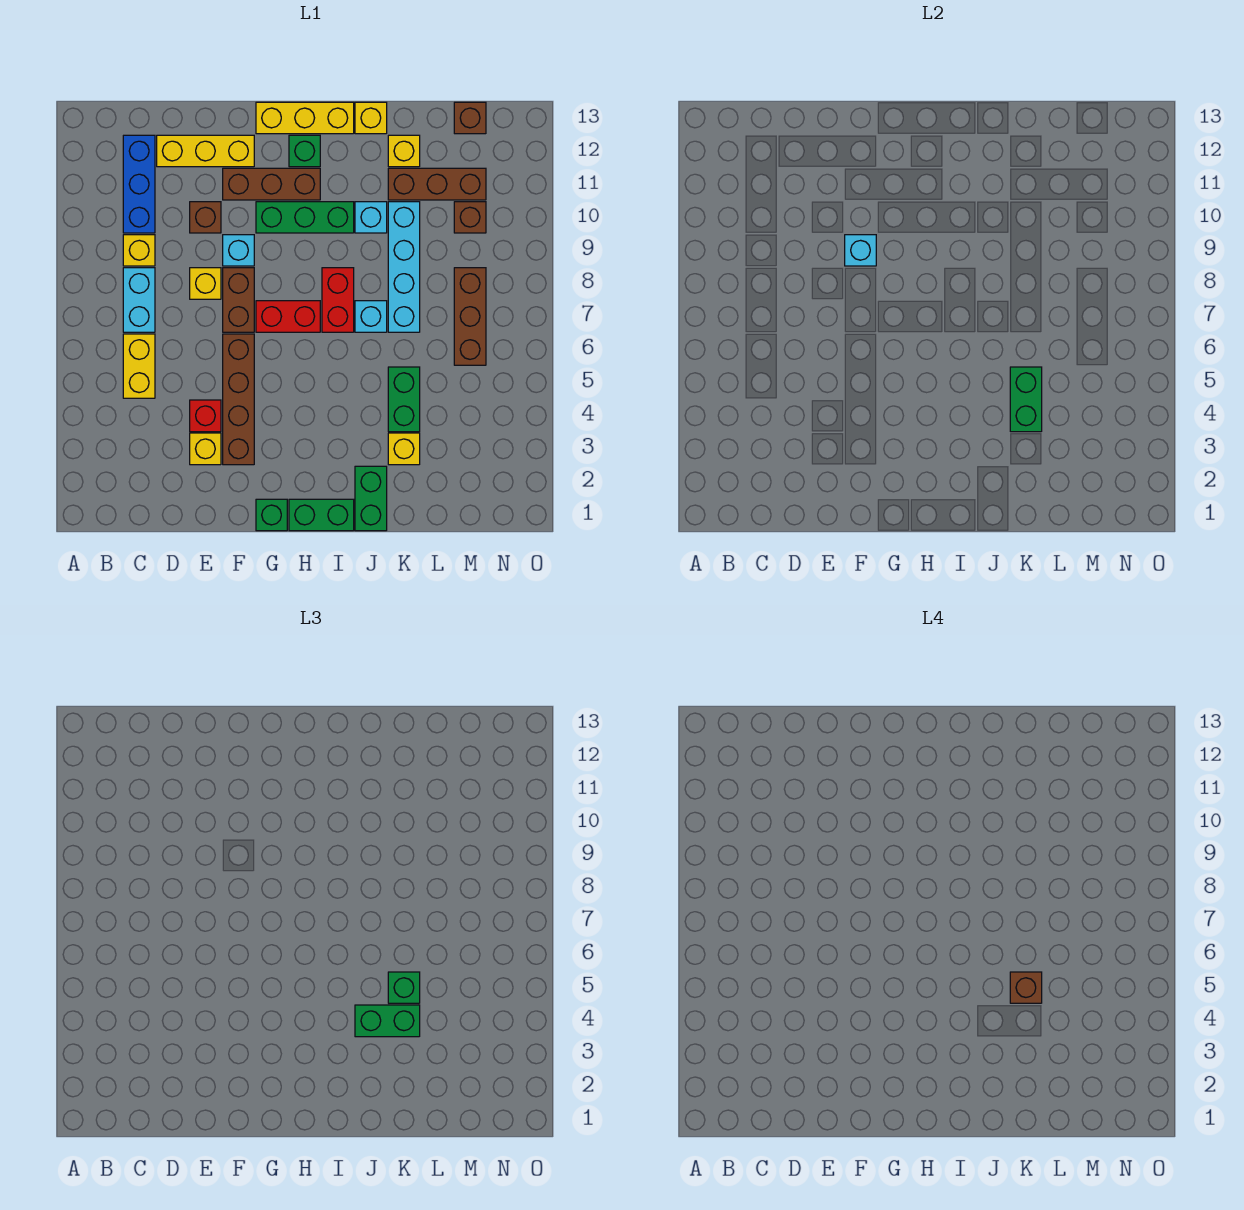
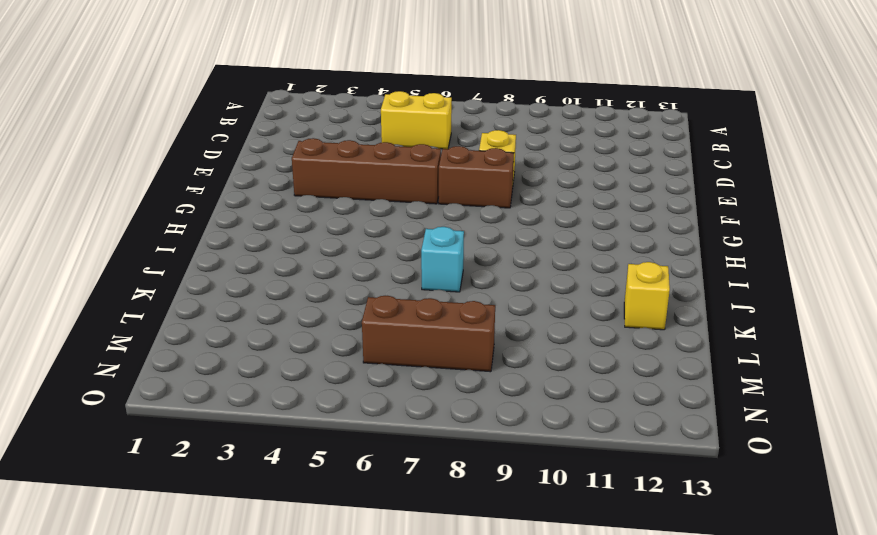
none -> cyan 1x2 brick [123,268,155,332]
none -> yellow 1x1 brick [123,235,155,266]
none -> blue 1x3 brick [123,135,155,233]
none -> yellow 1x3 brick [157,135,254,167]

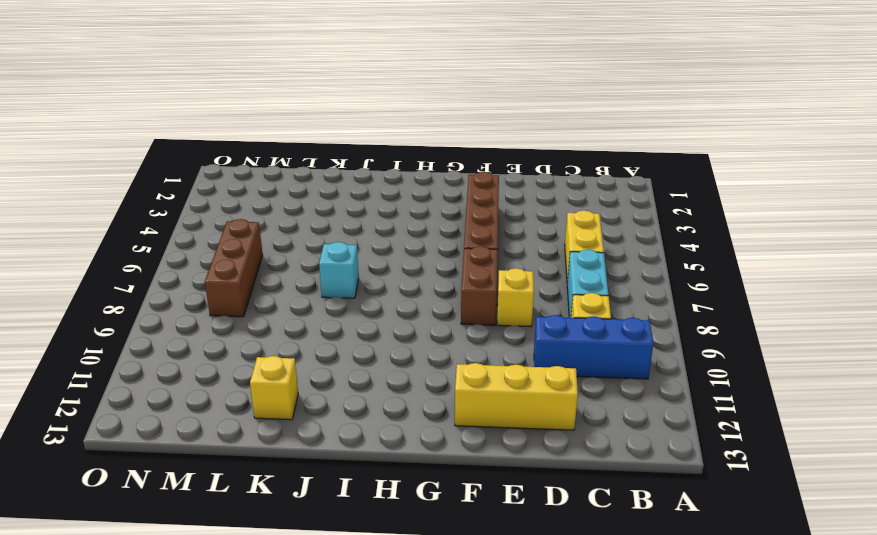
blue 1x3 brick [534,315,653,379] -> blue 1x3 brick turned to [123,135,155,233]
none -> yellow 1x1 brick [190,433,221,465]
none -> red 1x1 brick [190,400,221,432]
none -> brown 1x1 brick [190,202,221,233]
none -> cyan 1x1 brick [223,235,254,266]

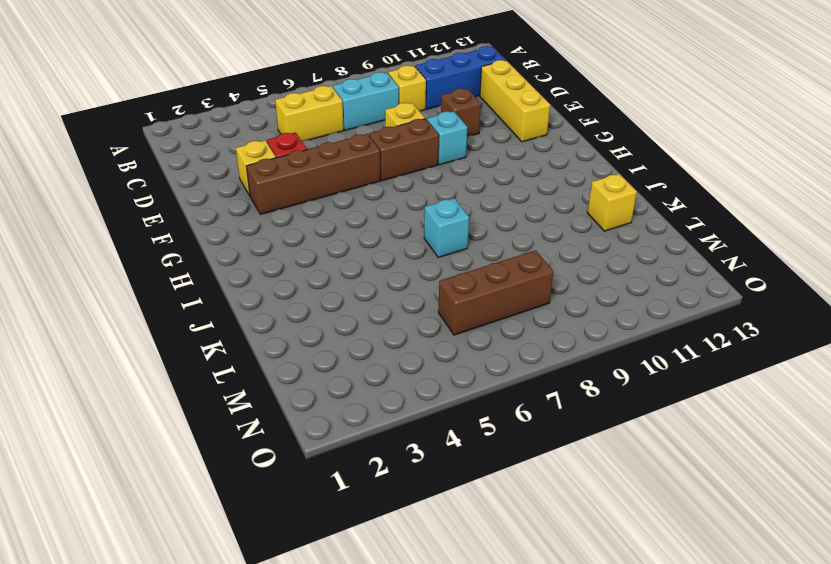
none -> brown 1x3 brick [223,168,320,200]
none -> green 1x1 brick [256,499,287,531]
none -> red 1x2 brick [256,301,320,332]
none -> green 1x3 brick [256,202,354,233]

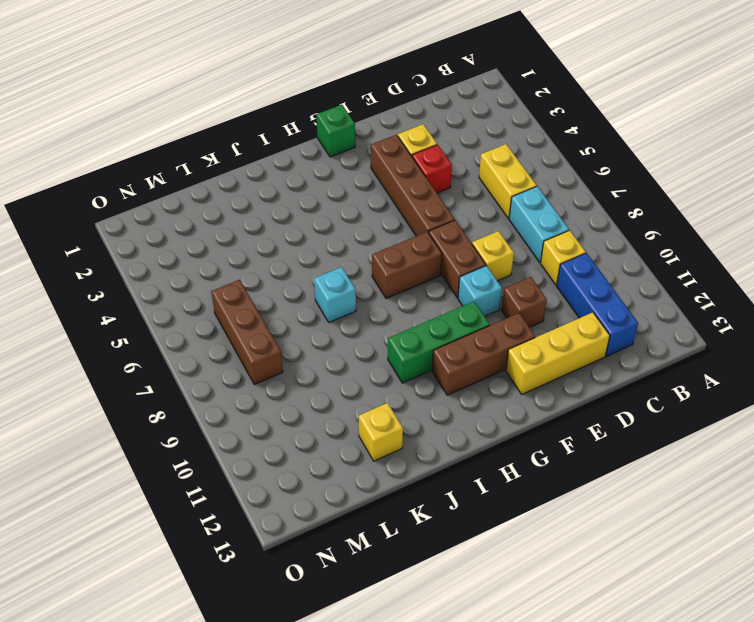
brown 1x2 brick [372,232,442,298] -> red 1x2 brick [256,301,320,332]
none -> yellow 1x3 brick [256,102,354,134]
none -> green 1x2 brick [289,499,354,531]
none -> green 1x1 brick [289,135,320,167]
none -> red 1x2 brick [322,268,354,332]

